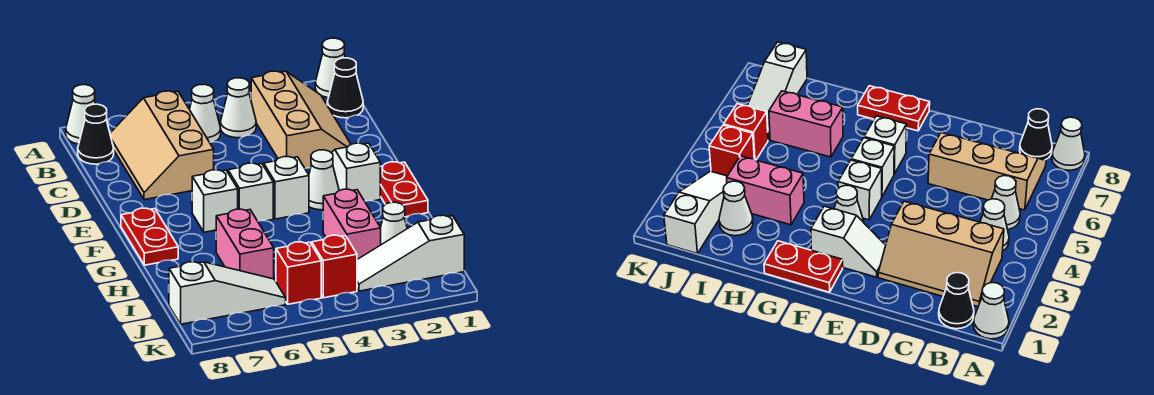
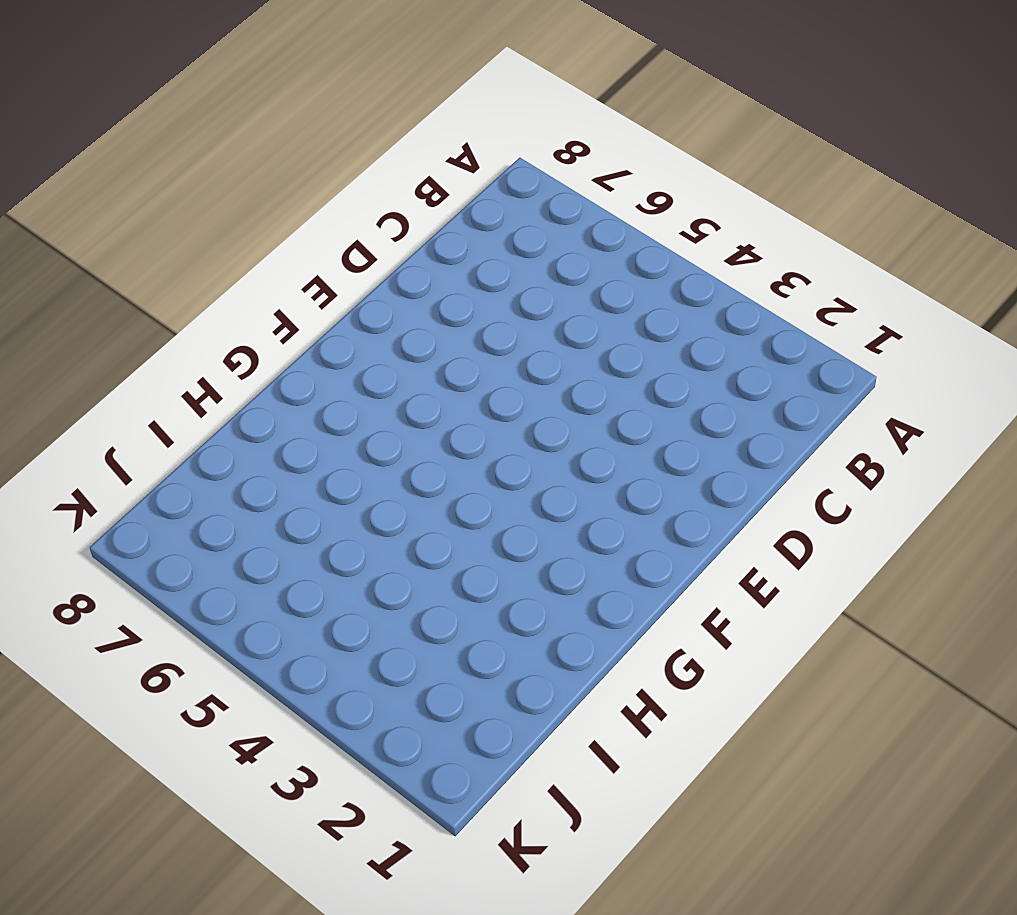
none -> white 1x1 cone [315,38,345,98]
none -> white 1x1 cone [66,85,95,144]
none -> black 1x1 cone [327,58,363,118]

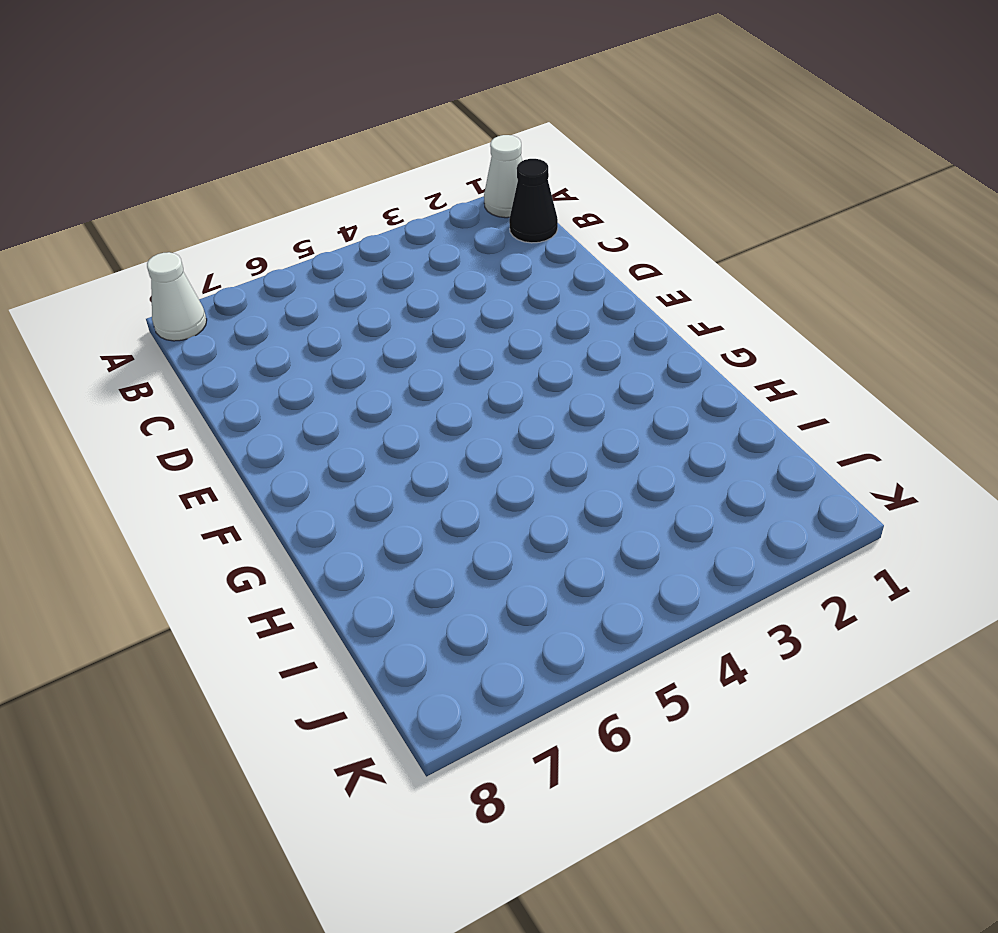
none -> tan 2x3 slope [251,71,351,169]
none -> white 1x1 cone [220,78,256,138]
none -> white 1x1 cone [190,84,221,142]

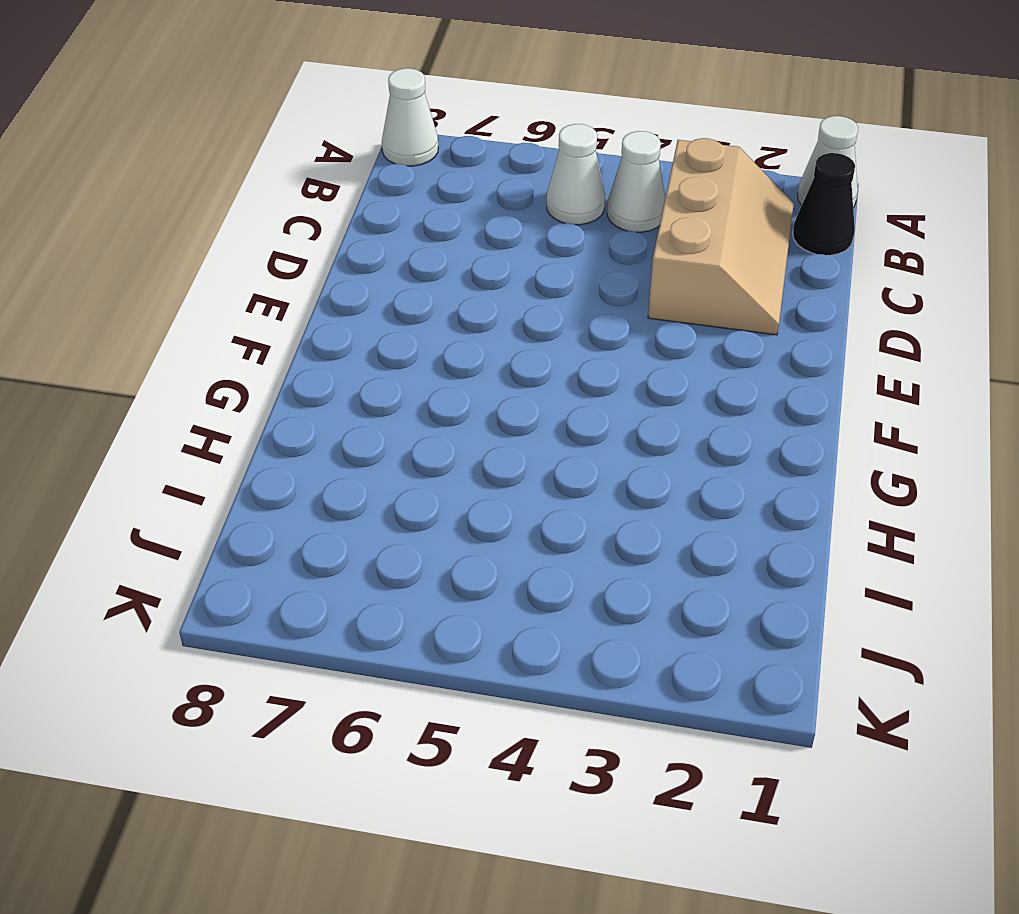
none -> tan 2x3 slope [110,91,214,200]
none -> black 1x1 cone [78,104,114,164]
none -> white 1x2 slope [332,143,380,201]

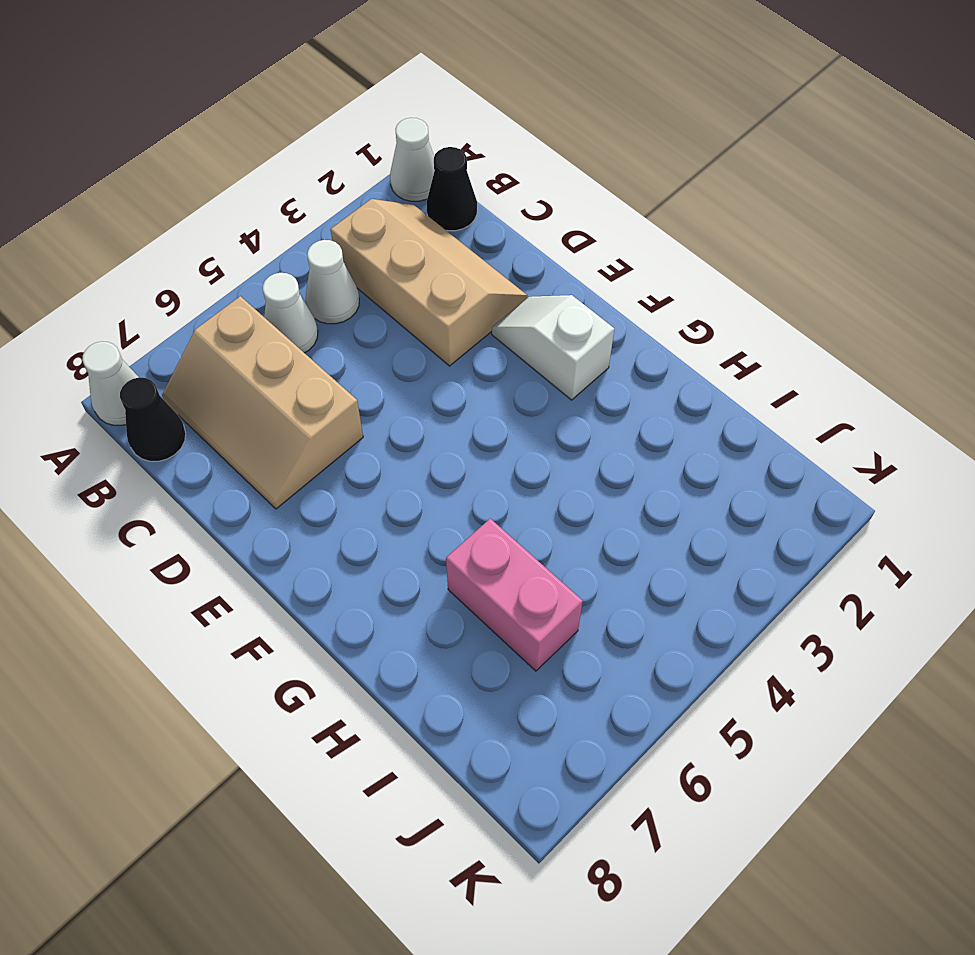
none -> red 1x2 plate [380,162,428,217]
none -> white 1x1 cone [309,150,339,210]
none -> white 1x1 brick [264,157,309,219]

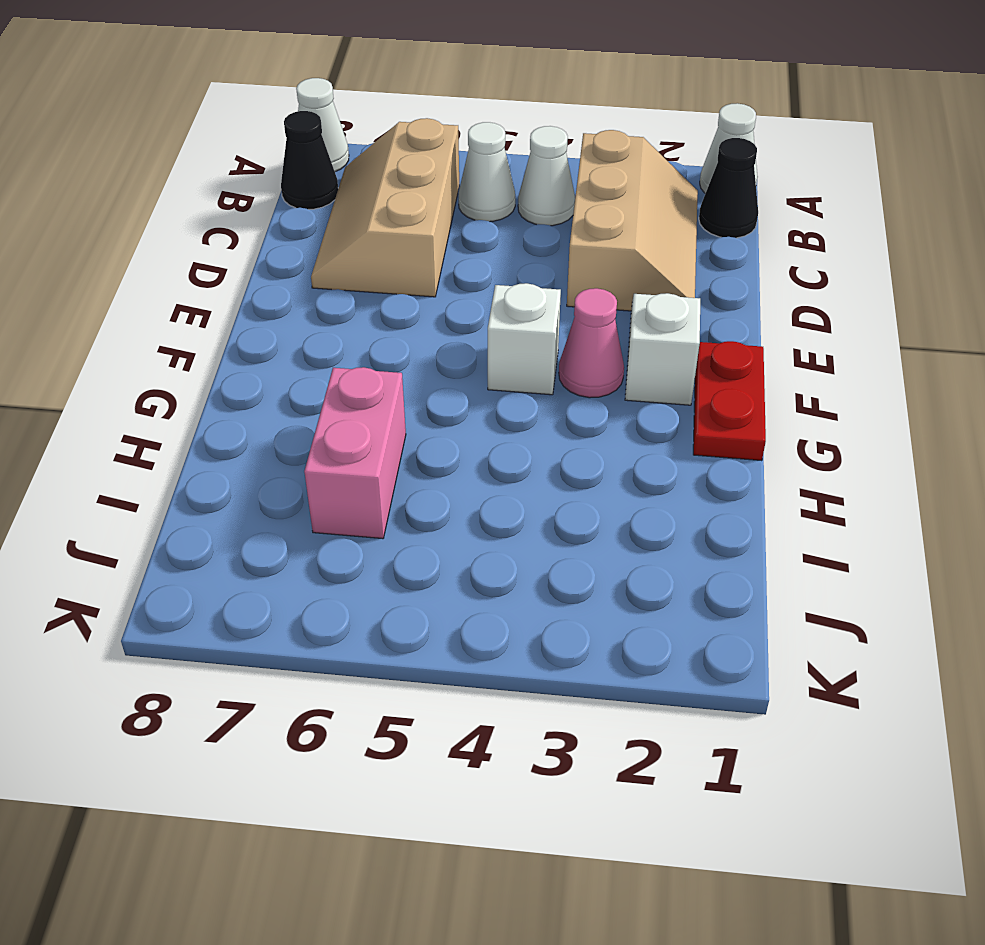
pink 1x1 cone [559,288,624,398] -> white 1x1 cone [309,150,339,210]
none -> white 1x1 brick [228,163,273,221]
none -> white 1x1 brick [192,170,238,232]
none -> red 1x2 plate [121,208,178,265]

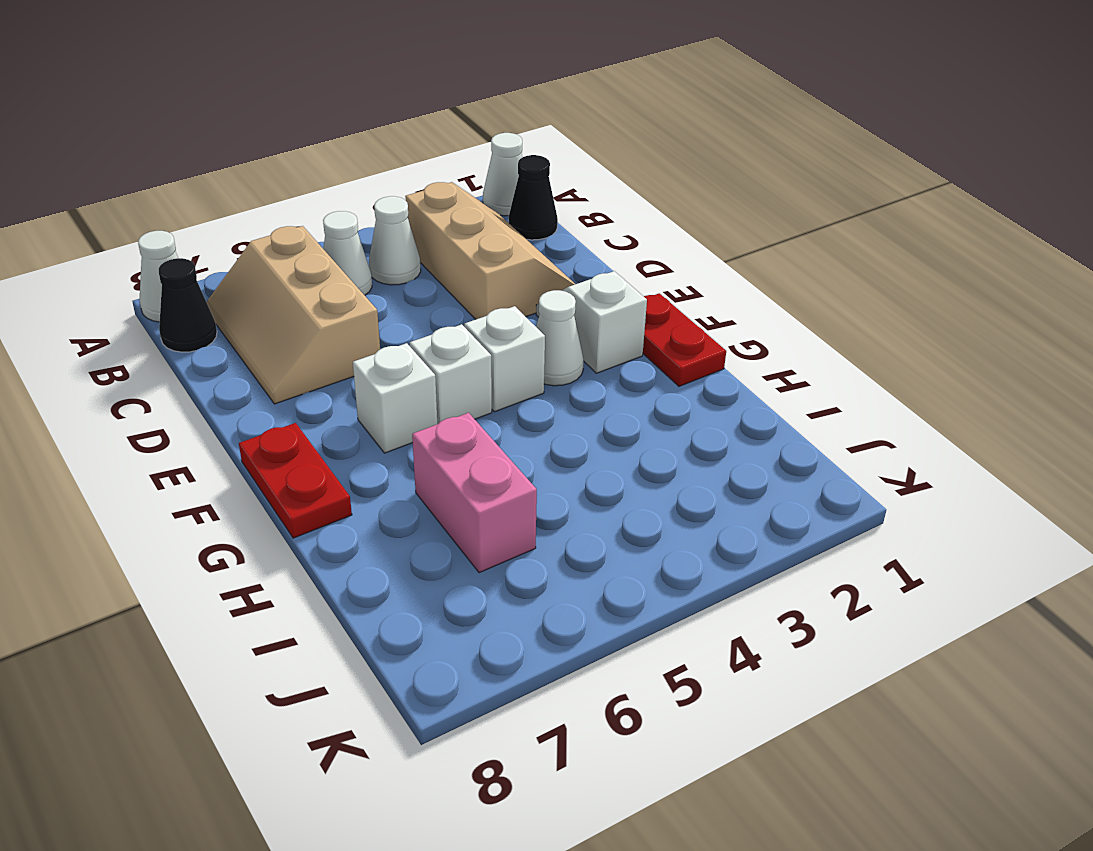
none -> pink 1x2 brick [323,189,381,259]
none -> white 1x1 cone [381,202,407,245]
none -> white 1x3 slope [357,215,464,291]

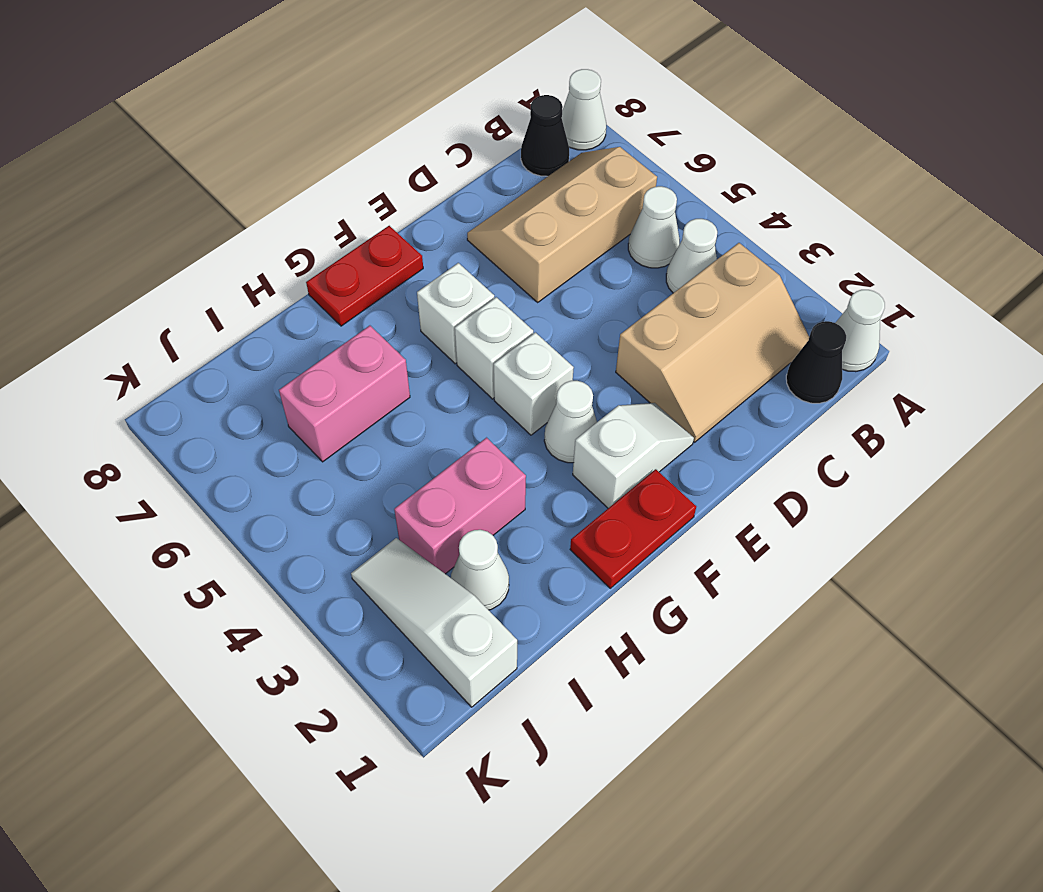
none -> red 1x1 brick [312,235,357,298]
none -> red 1x1 brick [276,242,321,304]
none -> white 1x3 slope [169,262,286,324]

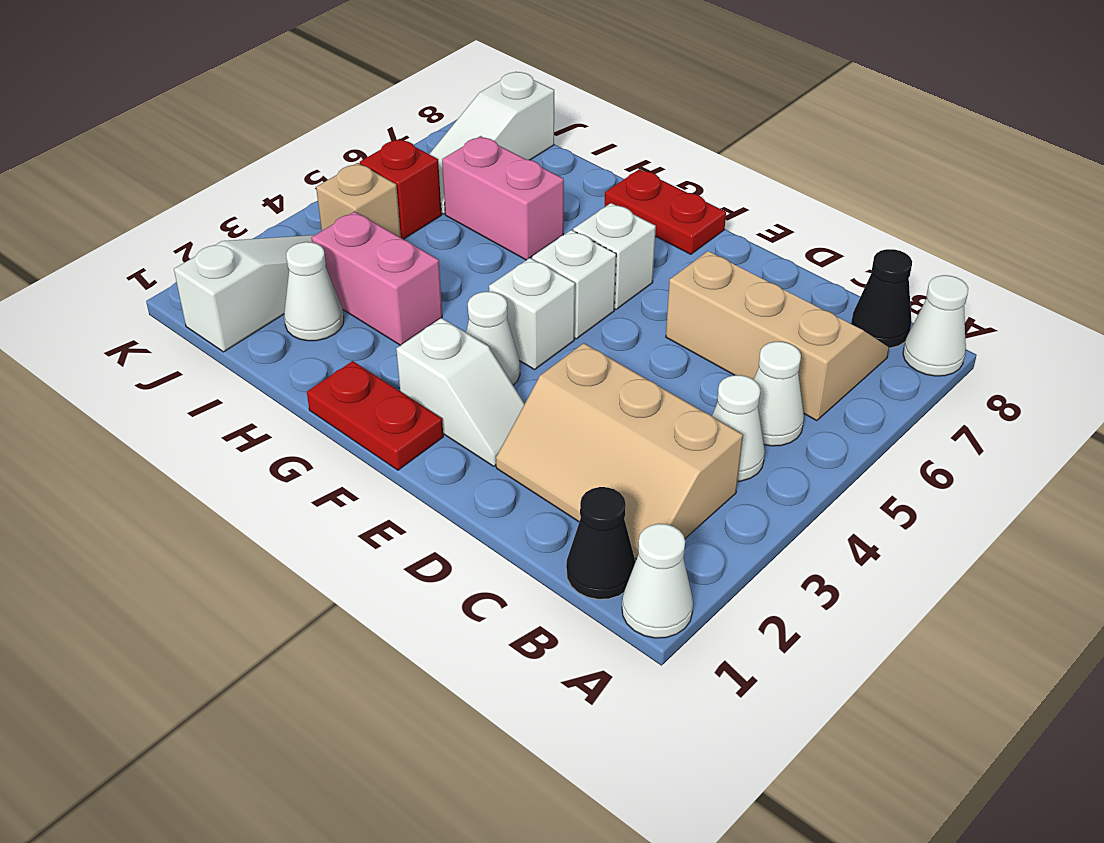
tan 1x1 brick [316,163,401,238] -> red 1x1 brick [312,235,357,298]

